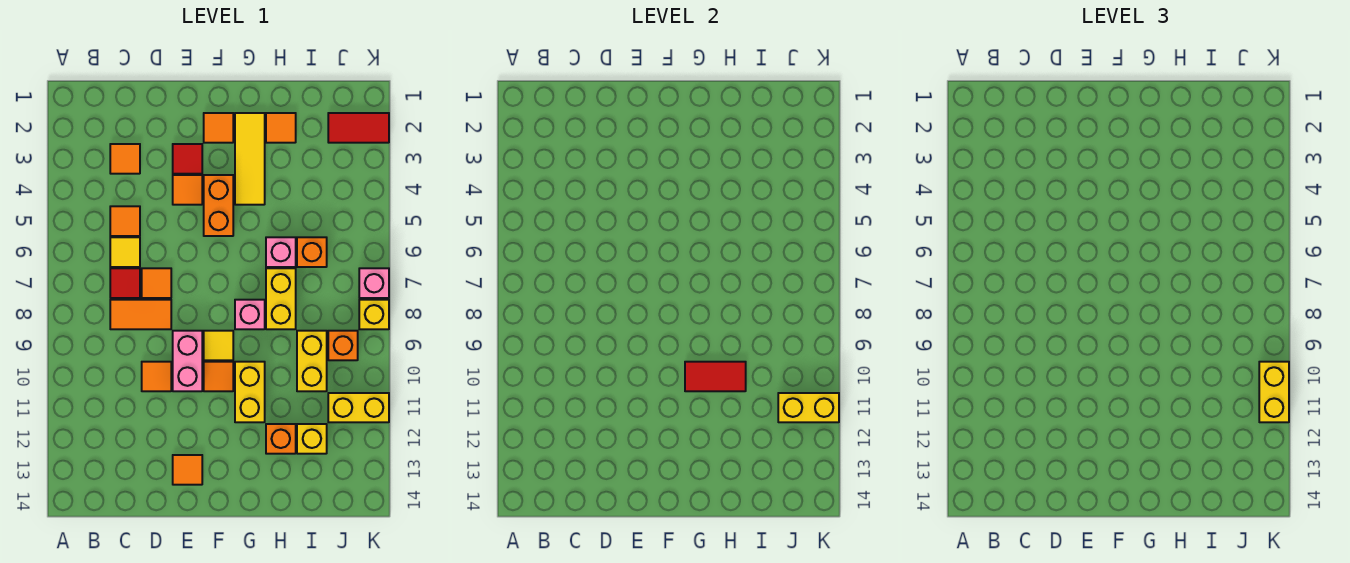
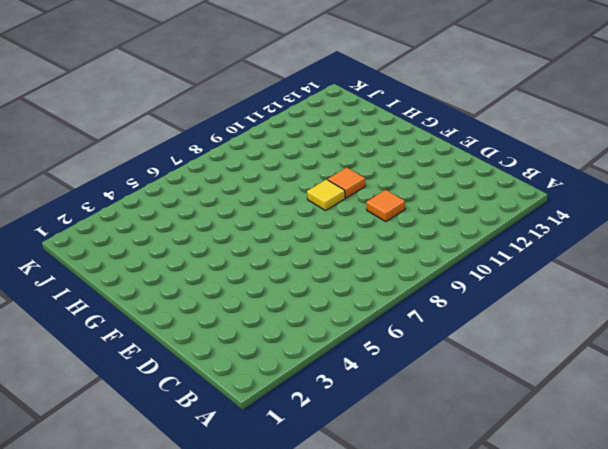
none -> orange 1x1 tile [110,144,140,174]
none -> orange 1x1 tile [110,206,140,236]
none -> yellow 1x1 tile [110,237,140,267]
none -> red 1x1 tile [110,268,140,298]

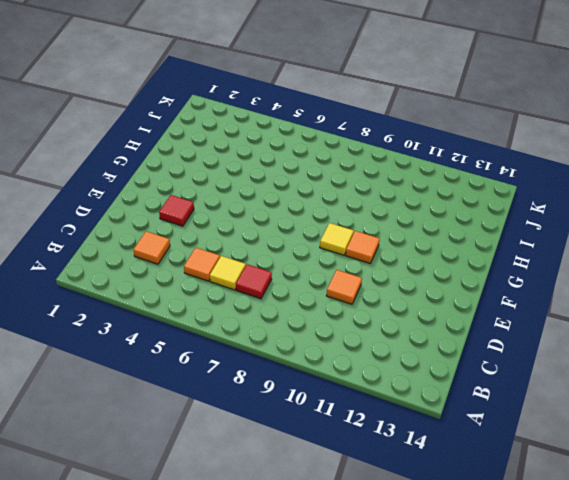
none -> orange 1x2 tile [110,300,171,329]
none -> orange 1x1 tile [142,268,171,298]
none -> orange 1x1 tile [173,175,202,205]
none -> pink 1x2 brick [173,331,202,391]

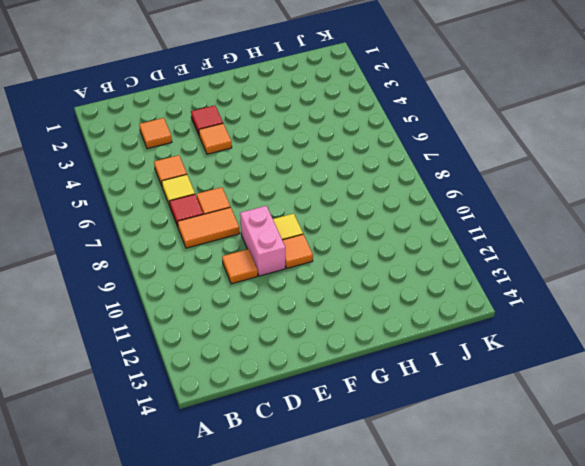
none -> orange 1x1 tile [173,455,202,485]
none -> orange 1x1 tile [204,113,233,143]
none -> orange 1x2 brick [204,175,233,236]
none -> yellow 1x3 tile [235,113,265,205]

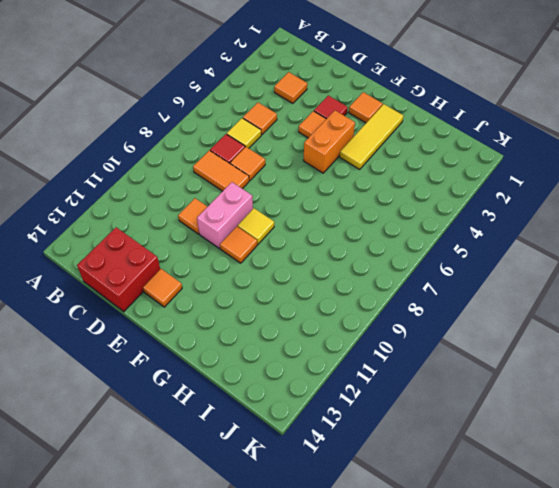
red 2x2 brick [77,227,160,312] -> none
none -> pink 1x1 brick [235,300,265,329]
none -> yellow 1x2 brick [235,362,265,422]
none -> orange 1x1 tile [266,113,296,143]
none -> pink 1x1 brick [266,237,296,267]

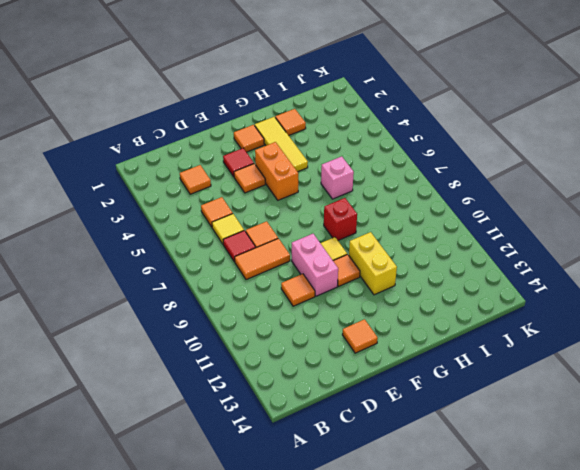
red 1x1 brick [324,198,357,240] -> pink 1x1 brick [235,300,265,329]
none -> yellow 1x2 brick [266,268,296,329]
none -> orange 1x1 brick [266,424,296,454]
none -> orange 1x1 brick [297,237,327,267]
none -> yellow 1x2 brick [297,331,327,391]

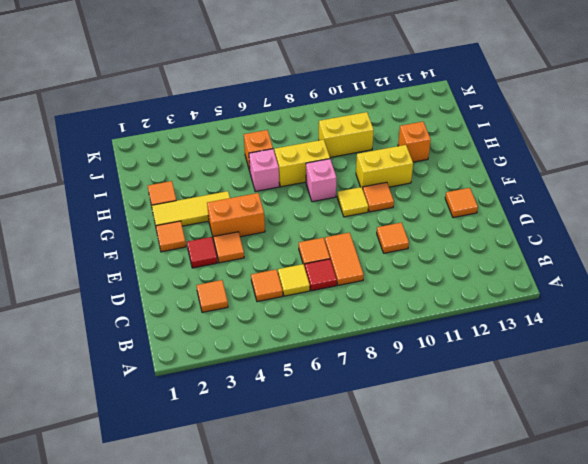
none -> pink 1x2 brick [173,331,202,391]
none -> yellow 1x1 brick [297,424,327,454]
none -> red 1x2 tile [328,113,389,143]
none -> orange 1x1 brick [328,331,358,360]

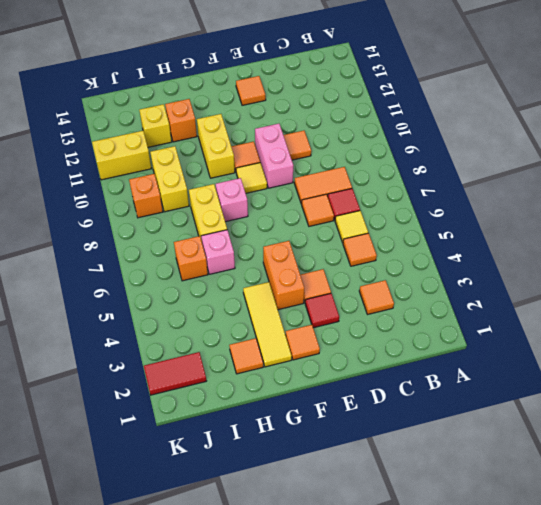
none -> pink 1x1 brick [359,268,389,298]
none -> yellow 1x1 brick [359,300,389,329]
none -> red 1x2 tile [685,362,746,391]
none -> yellow 1x2 brick [778,393,839,422]

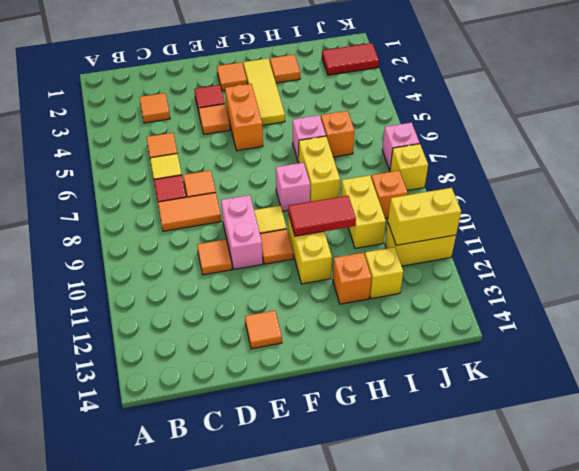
none -> yellow 1x2 brick [1259,362,1289,422]

